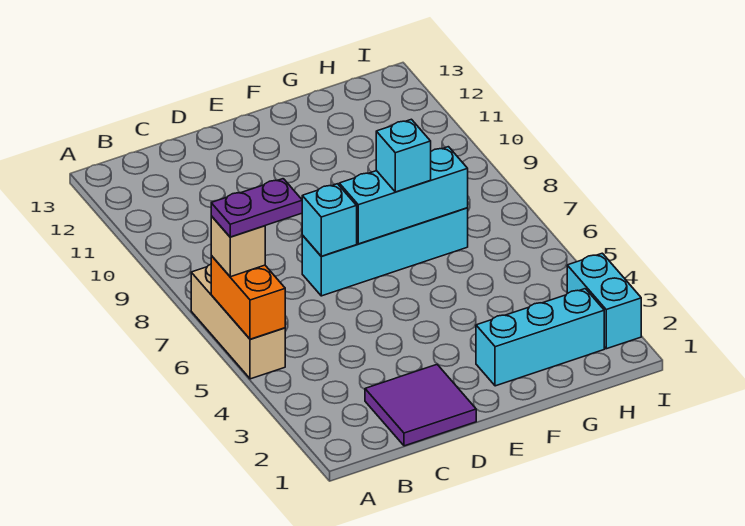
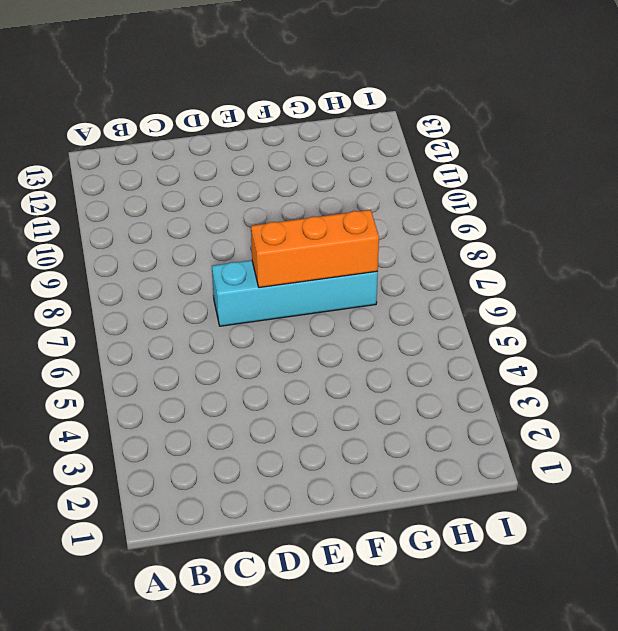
orange 1x3 brick [251,210,379,288] -> cyan 1x3 brick [339,147,468,244]
none -> tan 1x3 brick [191,264,285,379]
none -> purple 2x2 tile [365,365,476,446]

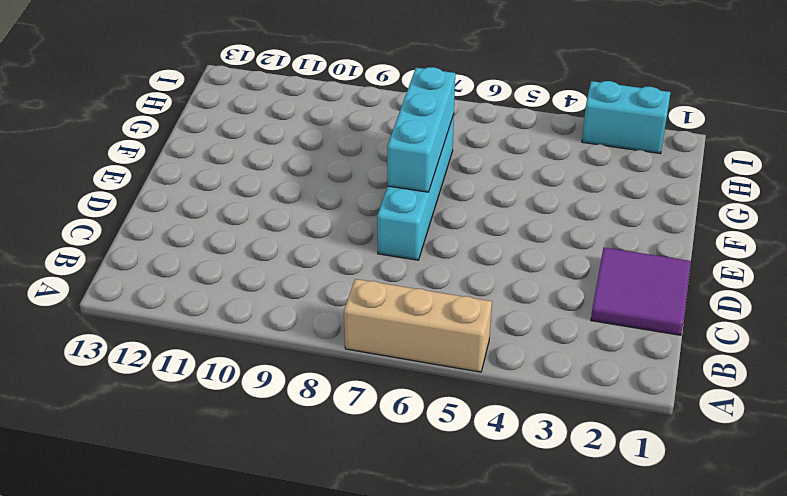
none -> cyan 1x3 brick [476,289,604,386]
none -> orange 1x2 brick [211,256,285,339]

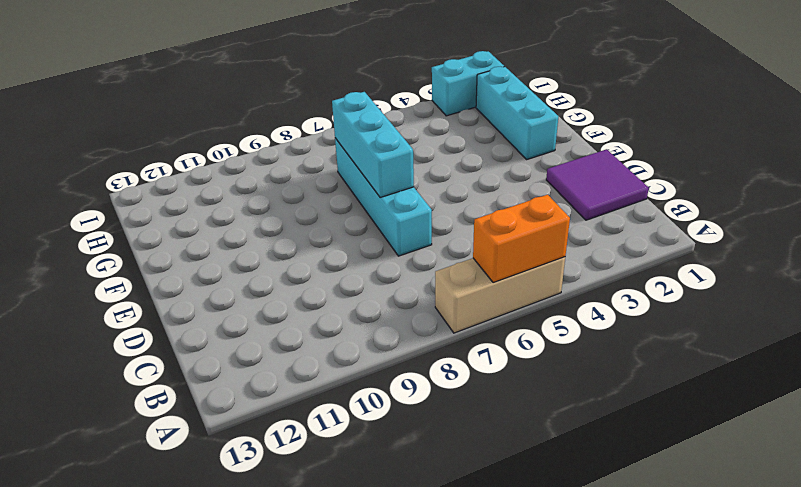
none -> cyan 1x1 brick [302,184,357,256]
none -> tan 1x1 brick [211,216,265,277]

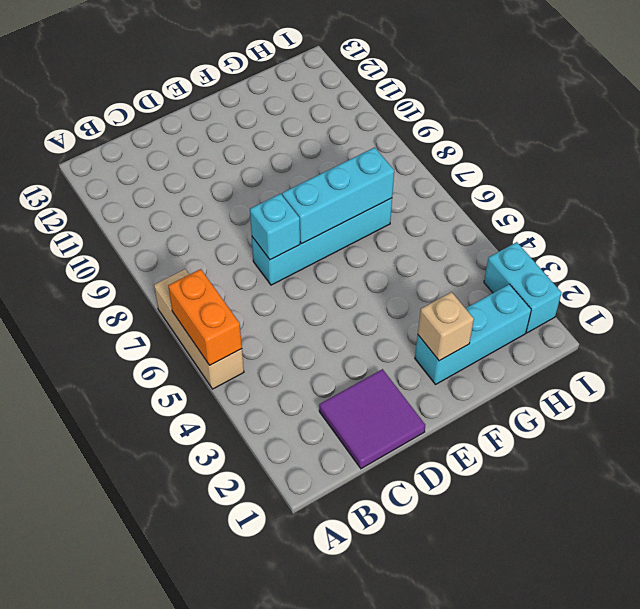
tan 1x1 brick [418,292,474,361] -> tan 1x1 brick moved to [211,216,265,277]
none -> cyan 1x1 brick [376,119,431,192]
none -> purple 1x2 plate [211,179,302,237]

